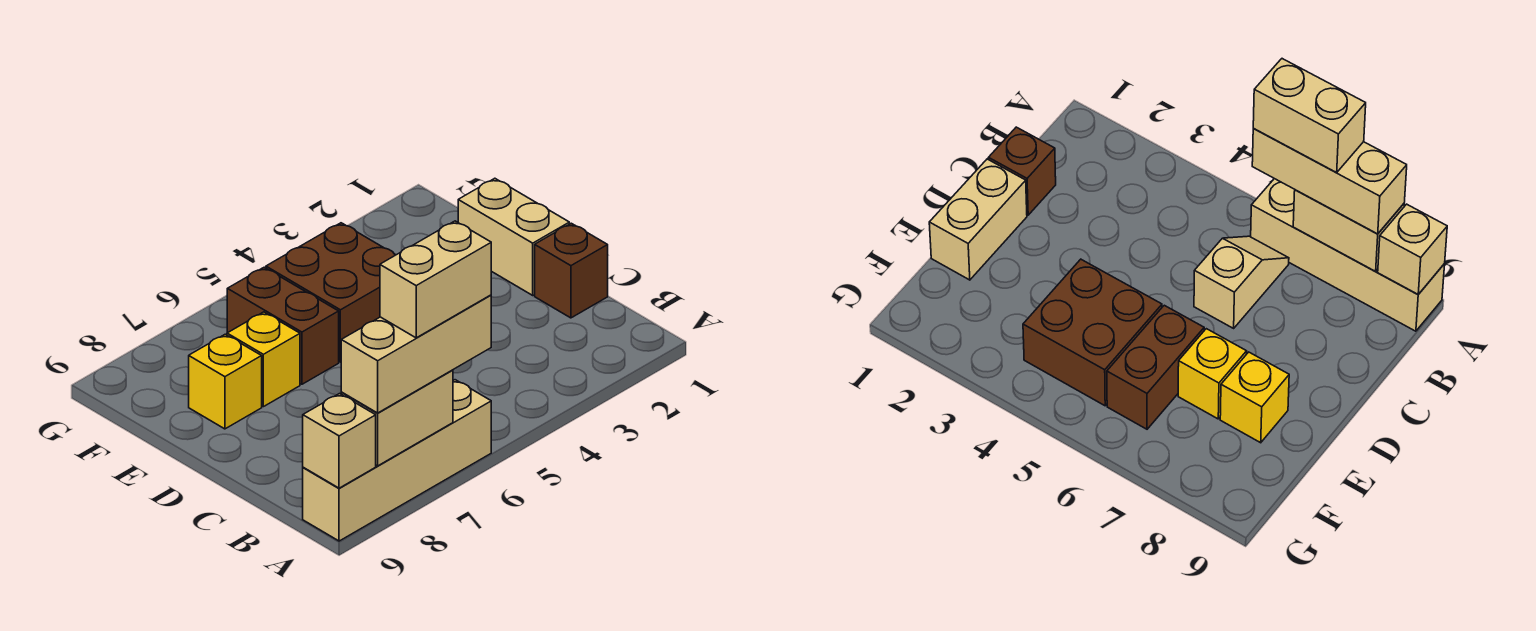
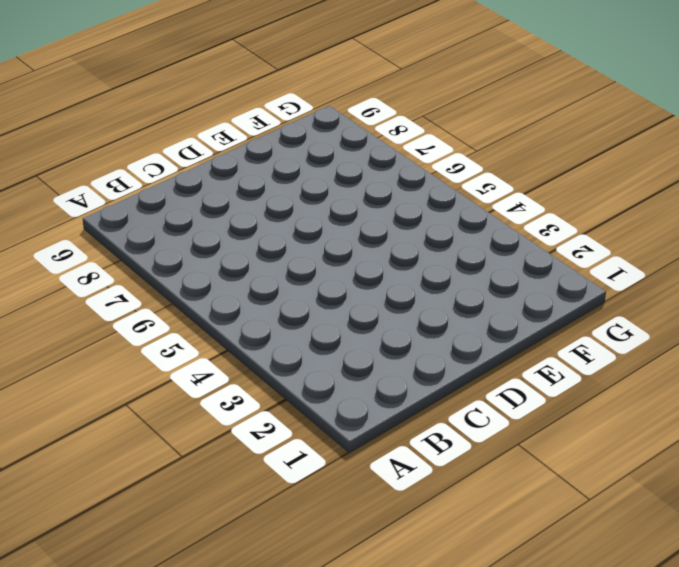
none -> tan 1x4 brick [303,380,491,541]
none -> tan 1x2 slope [1194,236,1289,328]
none -> brown 1x1 brick [535,223,608,318]

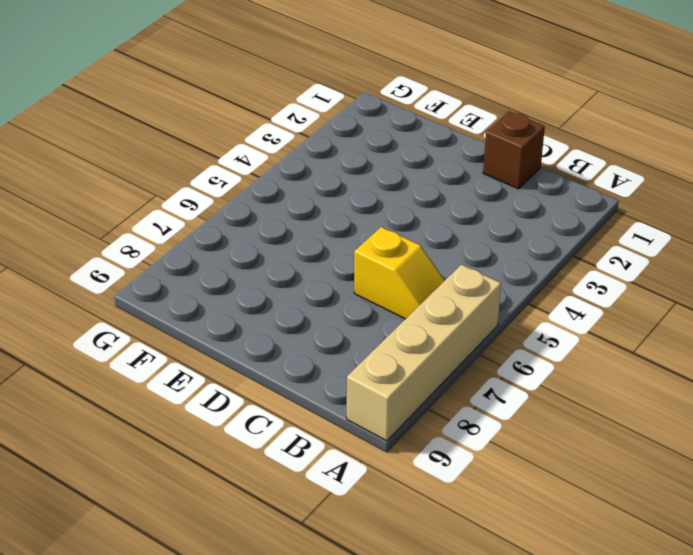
yellow 1x2 slope [354,227,445,319] -> tan 1x2 slope [1194,236,1289,328]
none -> tan 1x2 brick [458,178,569,295]
none -> brown 2x2 brick [266,223,395,362]
none -> brown 1x2 brick [227,267,339,384]

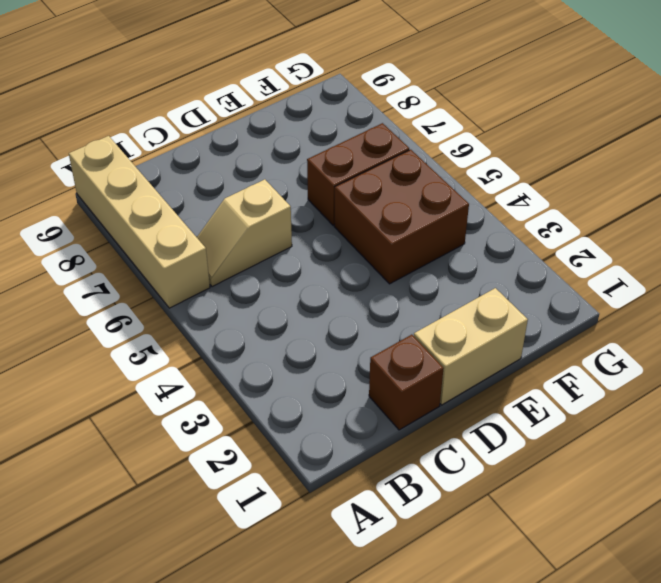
none -> yellow 1x1 brick [227,312,300,407]
none -> yellow 1x1 brick [189,334,262,429]
none -> tan 1x2 brick [341,370,453,466]

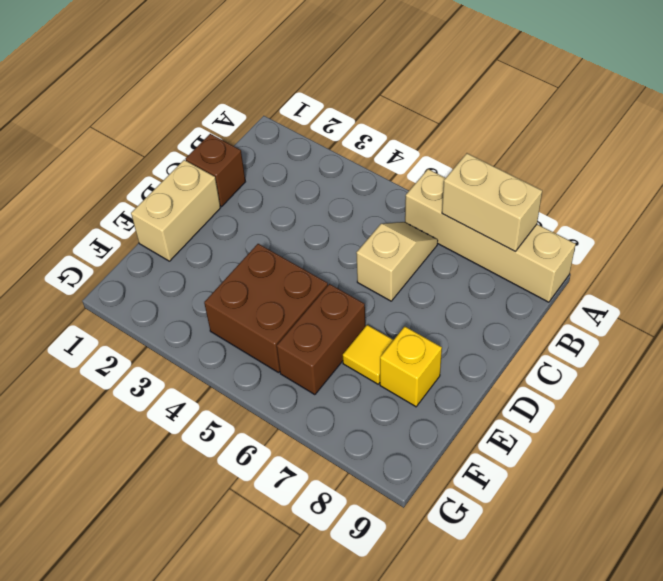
yellow 1x1 tile [343,325,393,384] -> yellow 1x1 brick [227,312,300,407]
none -> tan 1x1 brick [303,394,376,488]
none -> tan 1x3 brick [341,295,491,413]
none -> tan 1x2 brick [380,221,491,338]

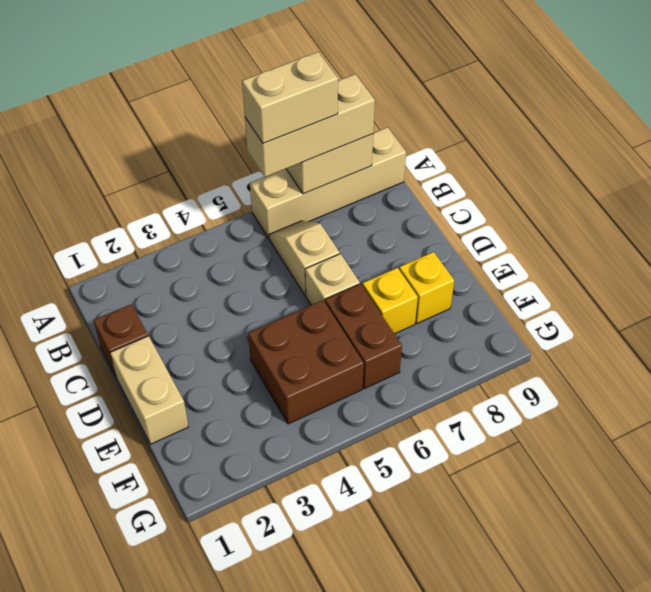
tan 1x1 brick [305,254,360,305] -> tan 1x1 brick moved to [303,394,376,488]

